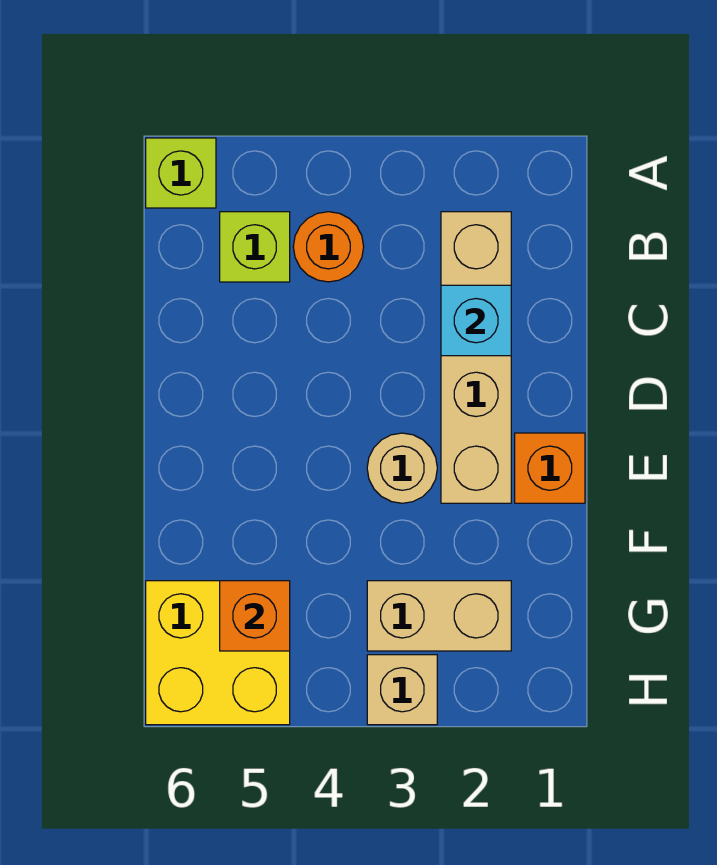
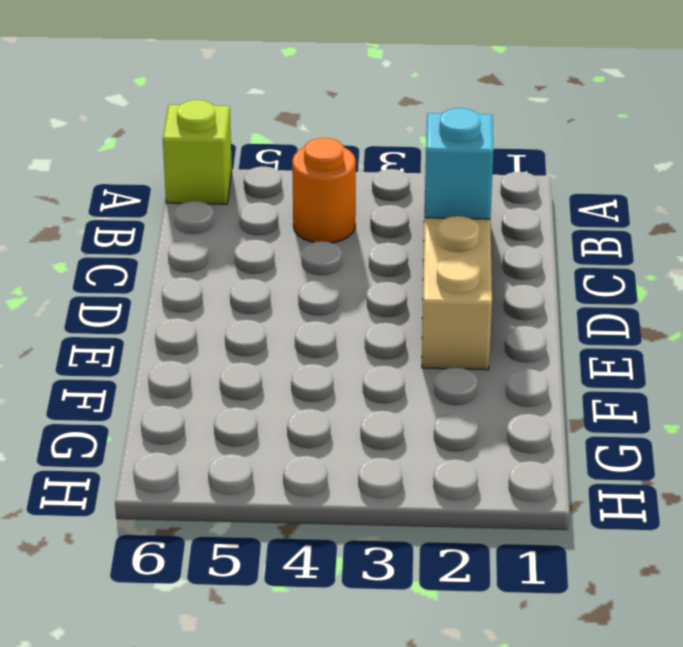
none -> lime 1x1 brick [220,212,290,282]
none -> orange 1x1 brick [515,433,585,503]

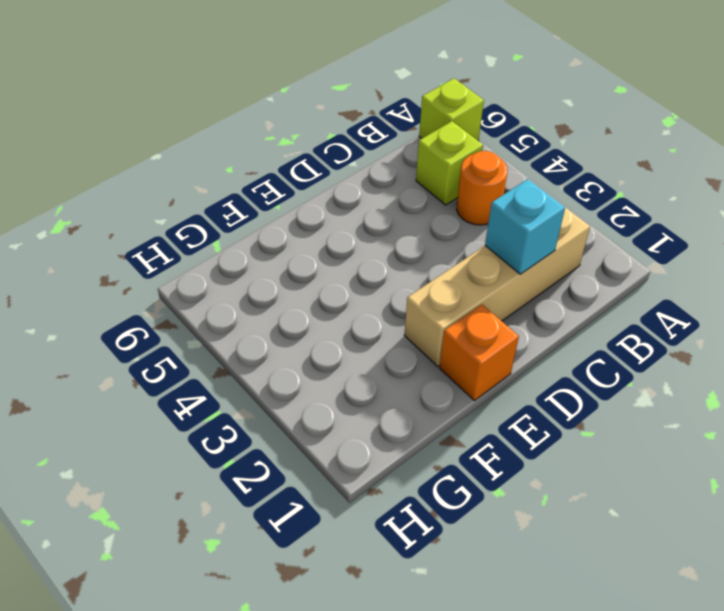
none -> tan 1x1 round brick [367,433,437,503]
none -> tan 1x2 brick [367,581,511,651]

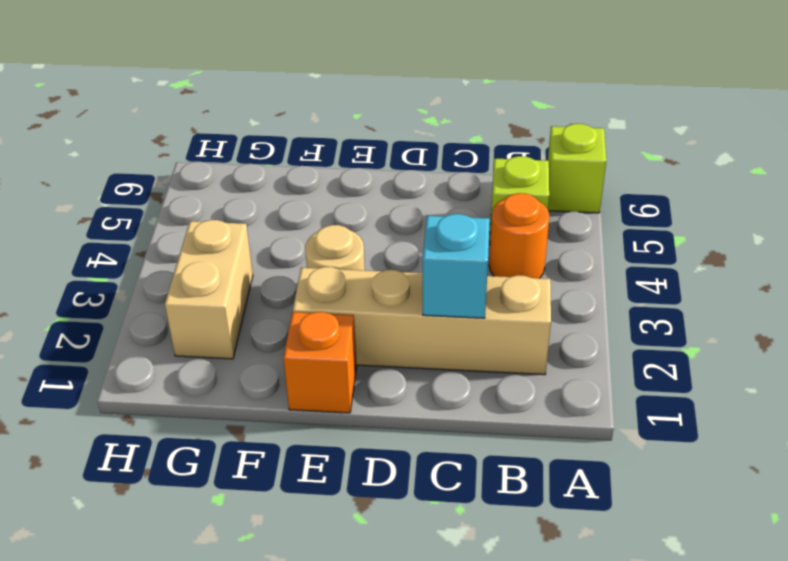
none -> yellow 2x2 brick [146,581,290,725]
none -> tan 1x1 brick [367,655,437,725]

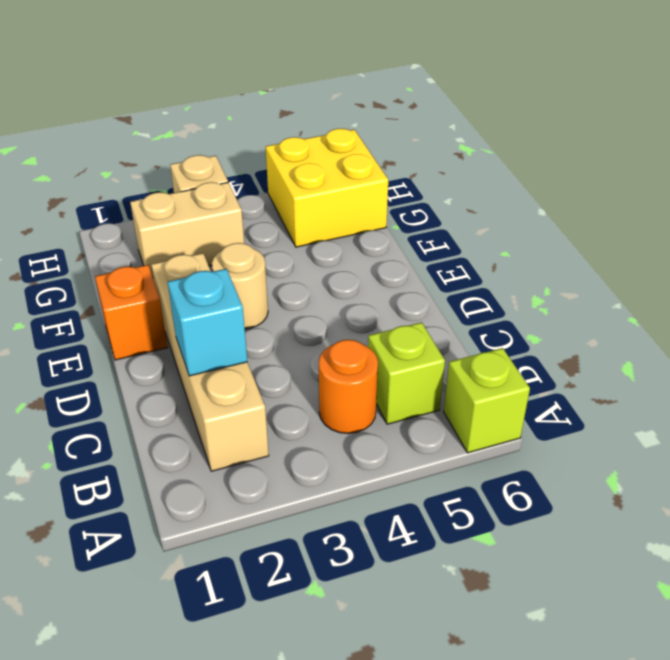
none -> orange 1x1 brick [220,581,290,651]

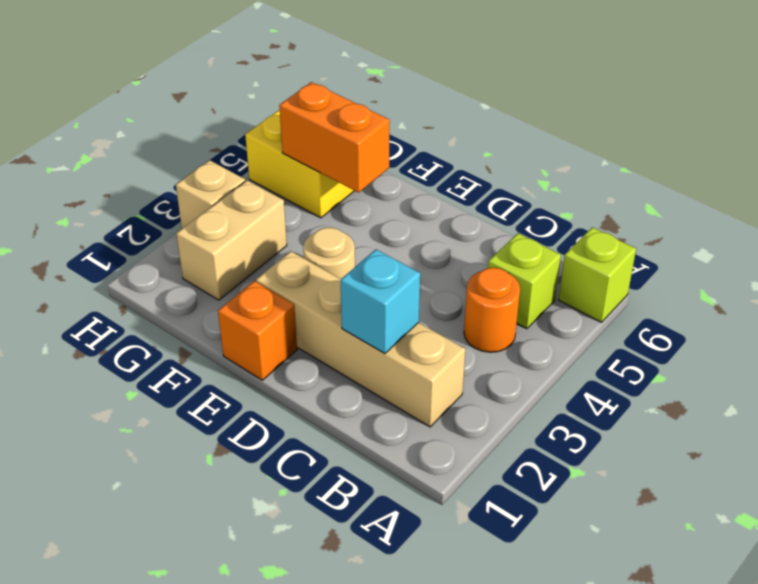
orange 1x2 brick [279,82,390,192] -> orange 1x1 brick [220,581,290,651]

